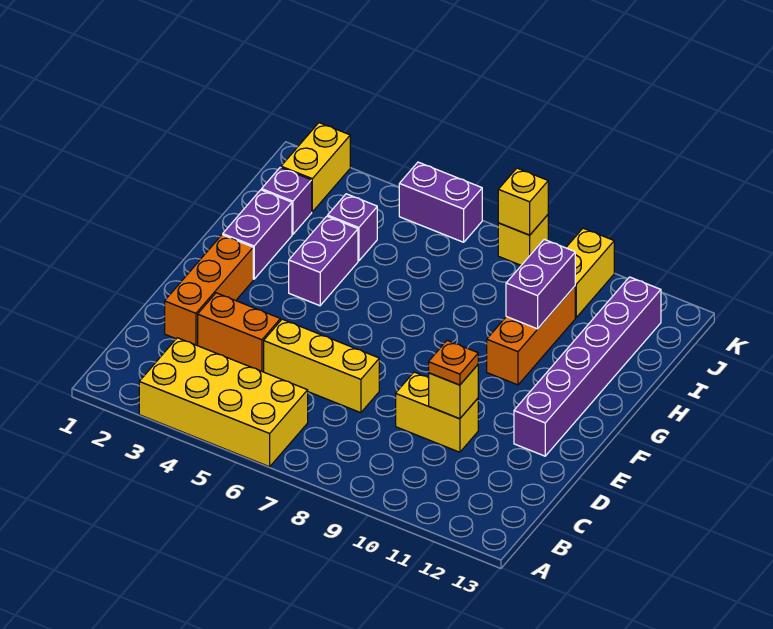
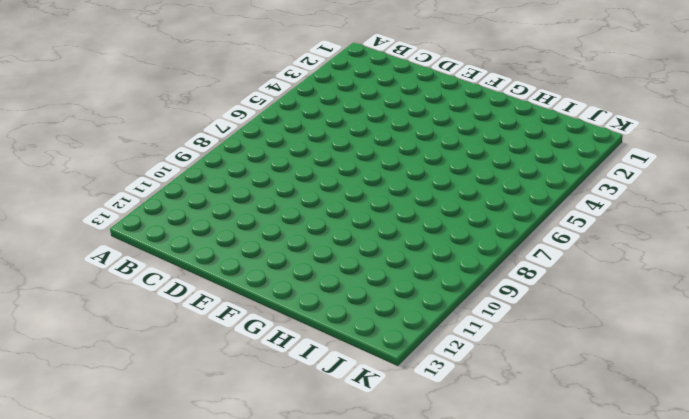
none -> yellow 2x4 brick [139,338,308,467]
none -> orange 1x3 brick [165,235,253,345]
none -> orange 1x2 brick [198,293,280,372]

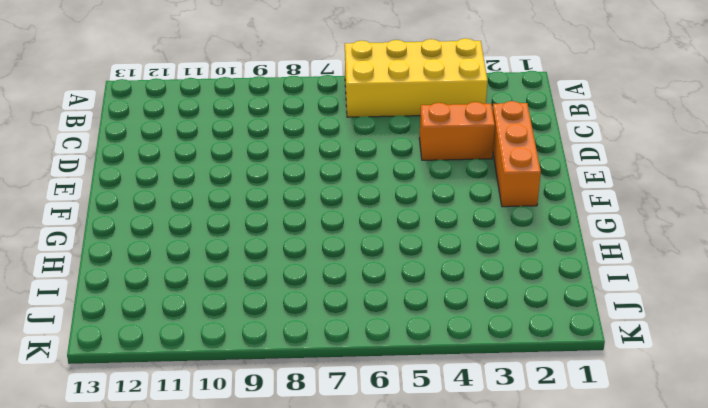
none -> yellow 1x3 brick [264,319,379,413]
none -> yellow 1x2 brick [396,372,478,452]
none -> purple 1x6 brick [514,277,661,456]

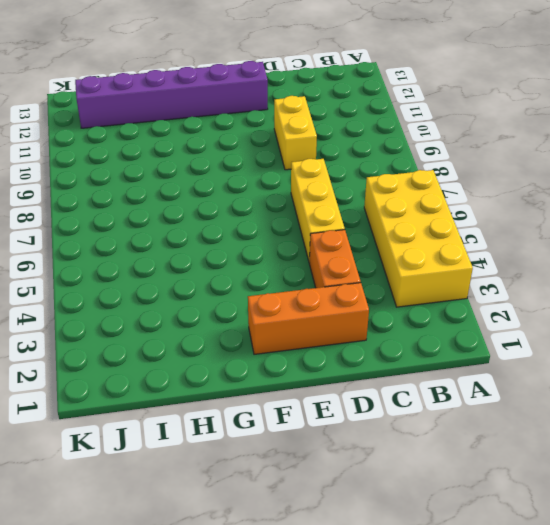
none -> purple 1x2 brick [223,190,292,279]
none -> purple 1x2 brick [289,216,358,306]
none -> orange 1x3 brick [487,286,575,385]

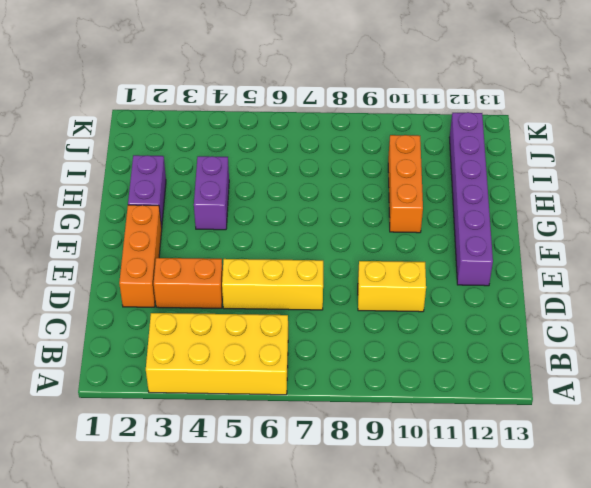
none -> purple 1x1 brick [262,167,312,234]
none -> purple 1x1 brick [328,194,377,261]
none -> yellow 1x2 brick [281,123,350,212]

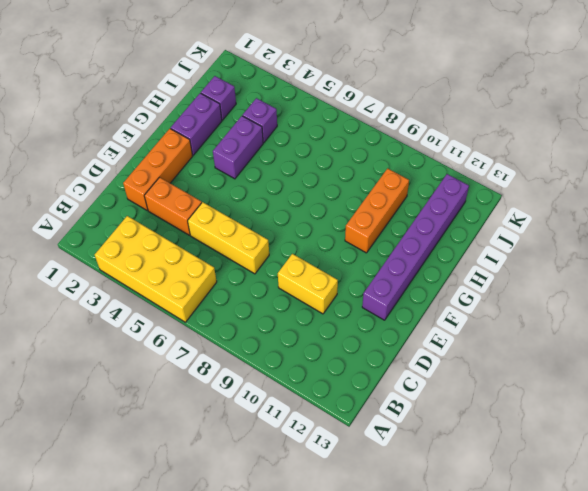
none -> yellow 1x2 brick [281,123,350,212]
none -> yellow 1x2 brick [566,228,614,317]
none -> purple 1x2 brick [399,162,482,242]

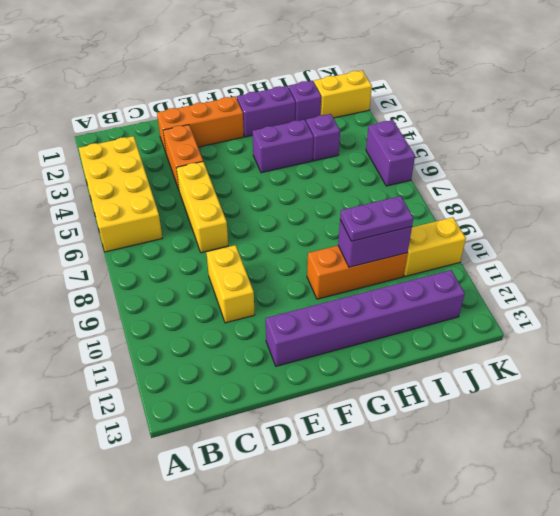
purple 1x2 plate [340,196,413,241] -> none
none -> yellow 1x1 brick [498,215,548,265]
none -> yellow 1x1 brick [429,365,478,419]
none -> yellow 1x1 brick [498,168,548,235]

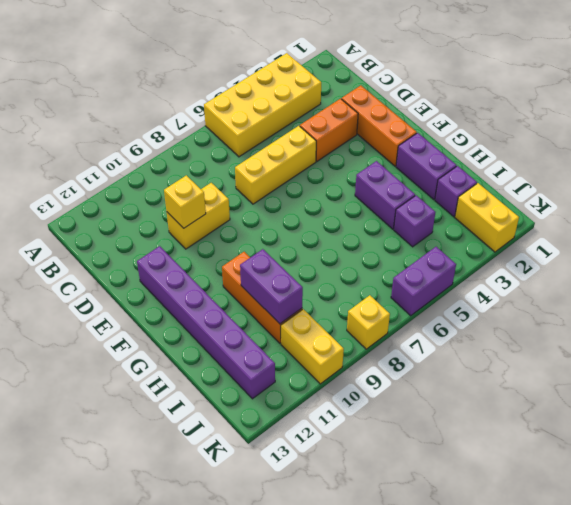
none -> yellow 1x1 brick [498,168,548,235]
none -> orange 1x1 plate [429,340,478,385]

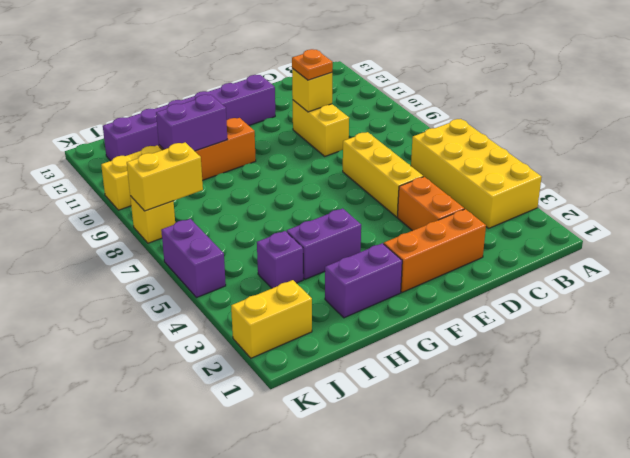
yellow 1x2 brick [127,142,203,211] -> yellow 1x1 brick [498,168,548,235]
none -> purple 1x1 brick [262,167,312,234]

